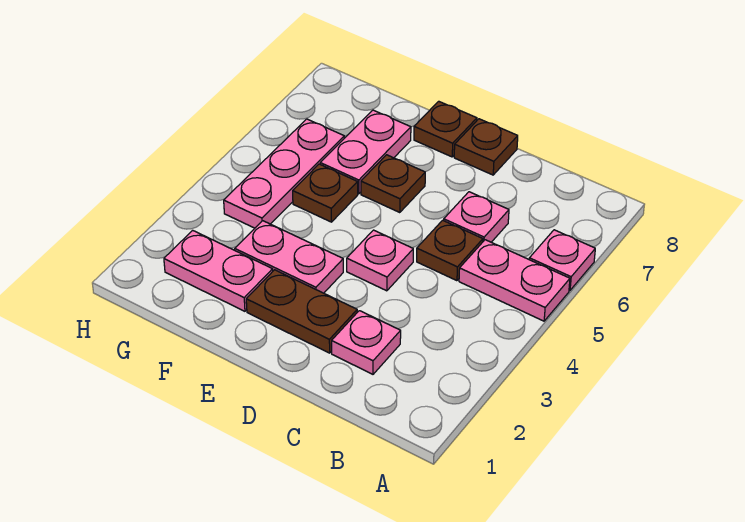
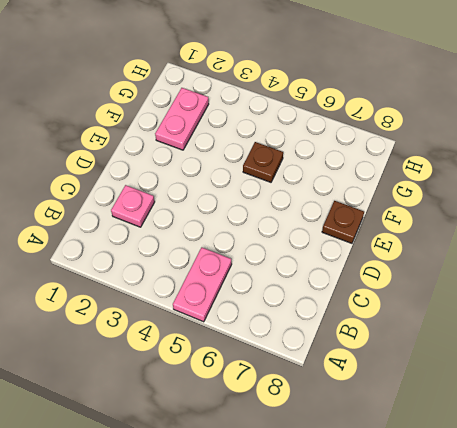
none -> pink 1x1 plate [529,230,595,290]
none -> brown 1x1 plate [417,220,483,281]
none -> pink 1x1 plate [444,192,509,242]

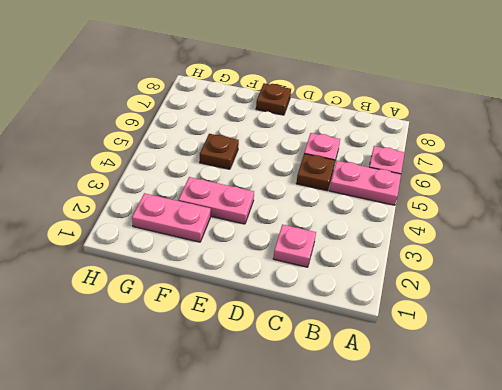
none -> brown 1x2 plate [246,270,357,353]
none -> pink 1x1 plate [347,230,413,291]
none -> brown 1x1 plate [454,119,518,175]

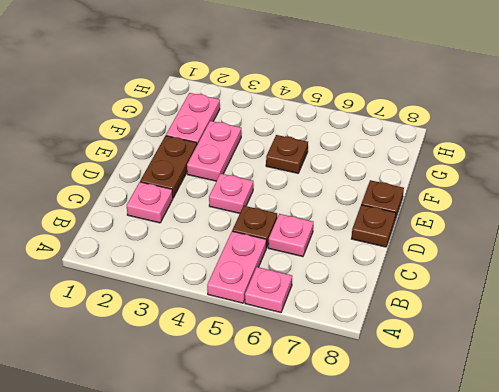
none -> brown 1x1 plate [361,155,425,213]
none -> pink 1x2 plate [320,110,411,194]
none -> pink 1x3 plate [224,119,344,228]

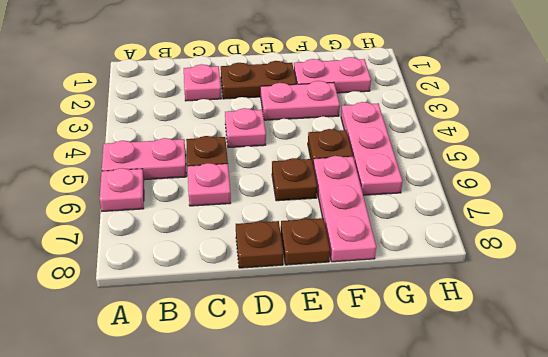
pink 1x3 plate [313,156,376,262] -> pink 1x2 plate [320,110,411,194]

